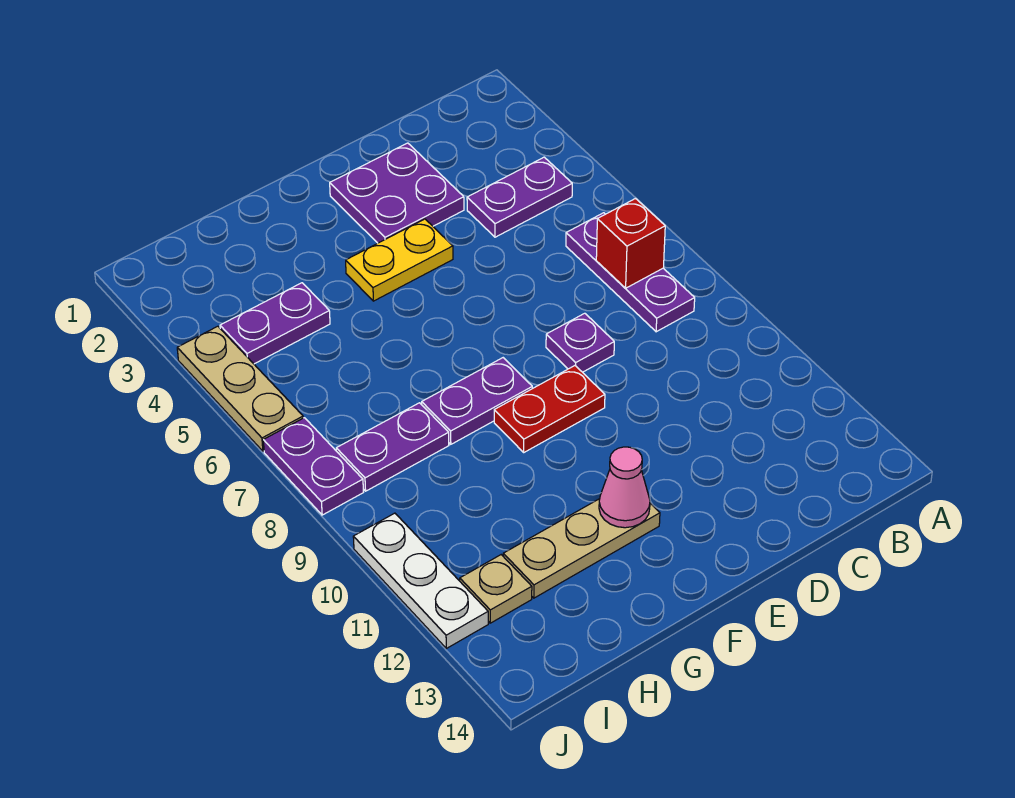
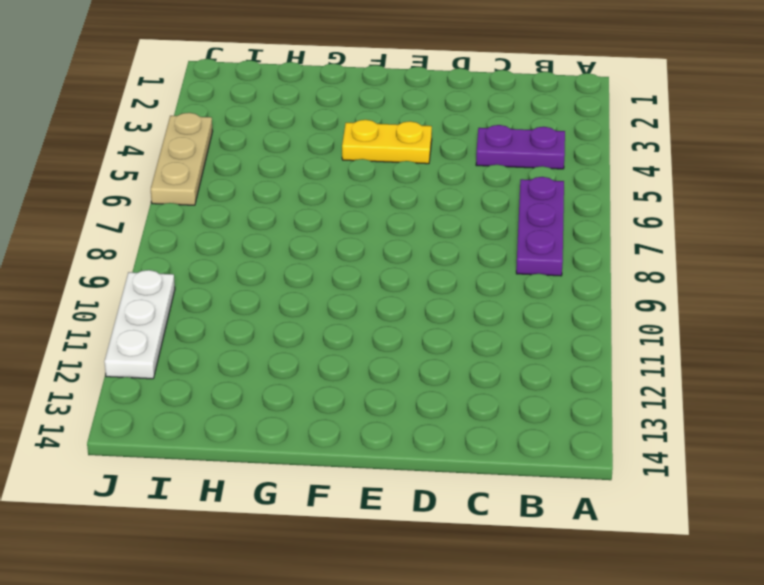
none -> purple 2x2 plate [330,143,464,243]
none -> purple 1x1 plate [546,313,614,372]
none -> red 1x2 plate [494,366,605,452]

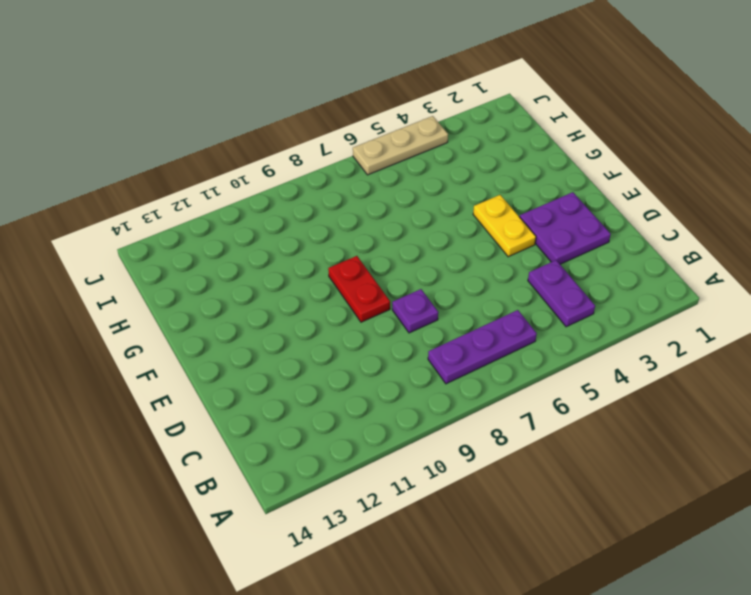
none -> purple 1x2 plate [422,358,532,444]
none -> tan 1x3 plate [503,499,660,598]
none -> purple 1x2 plate [220,283,330,364]

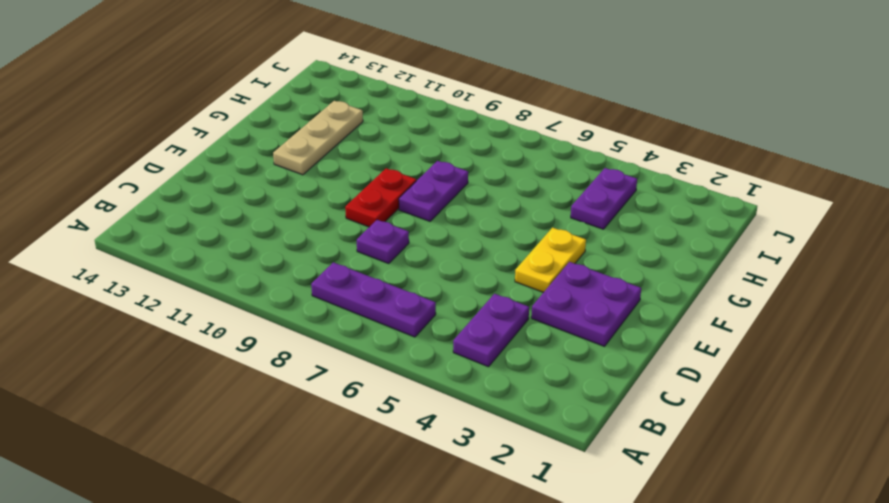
none -> purple 1x2 plate [336,403,449,491]
none -> tan 1x1 plate [460,555,532,623]
none -> tan 1x3 plate [177,326,303,451]

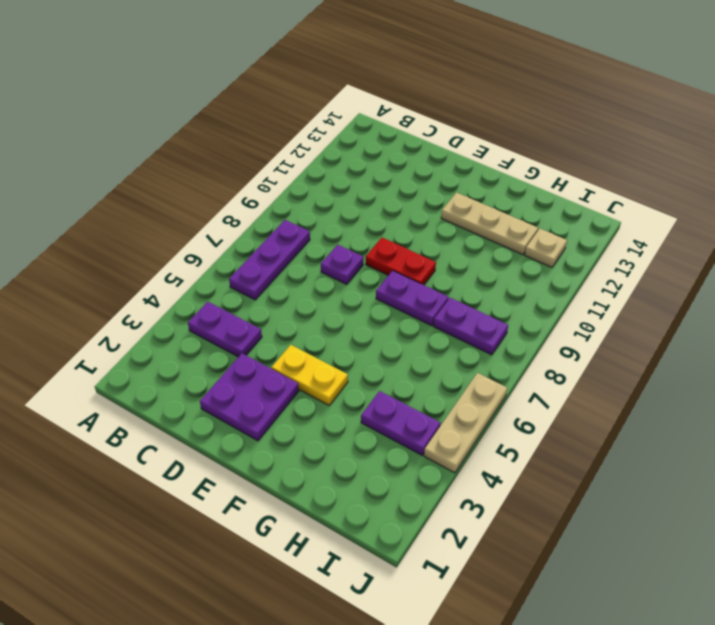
none -> purple 1x2 plate [263,418,363,515]
none -> white 1x3 plate [353,513,488,648]
none -> red 1x1 brick [596,199,665,288]

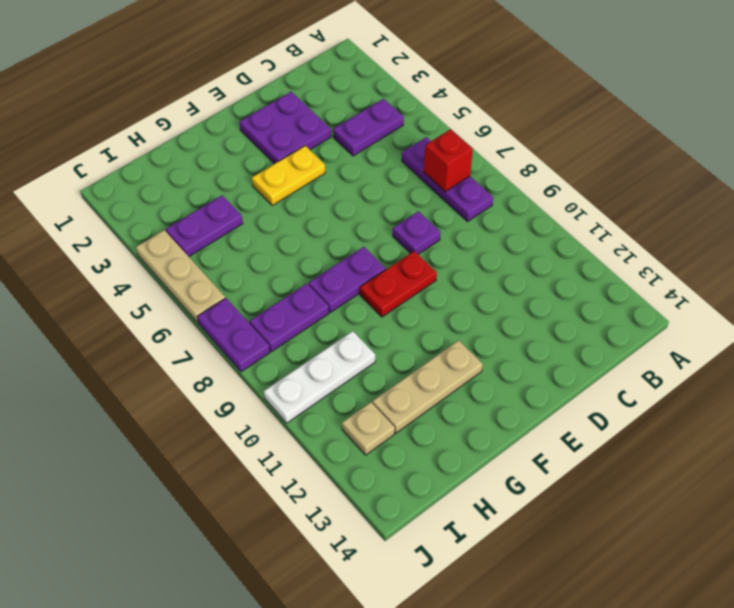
white 1x3 plate [264,331,375,423] -> white 1x3 plate turned to [353,513,488,648]
none -> pink 1x1 cone [599,447,650,528]

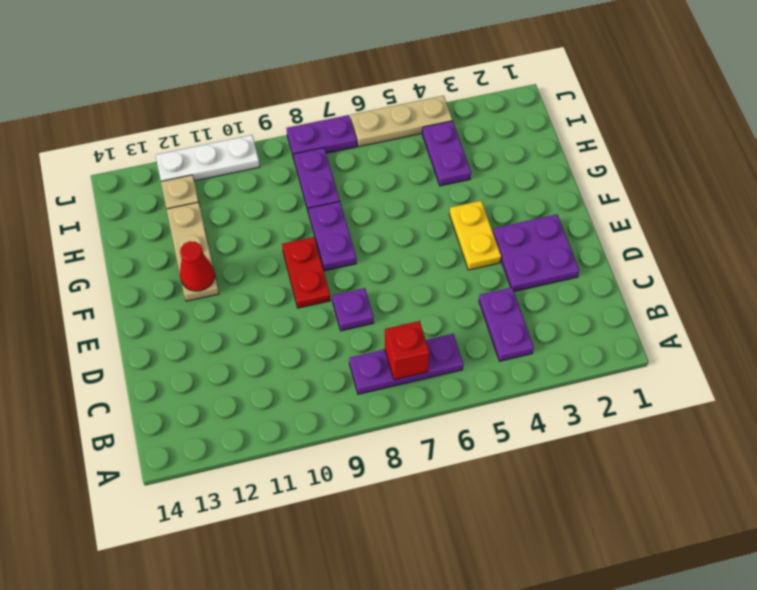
red 1x1 cone [180,241,215,291] -> pink 1x1 cone [599,447,650,528]

